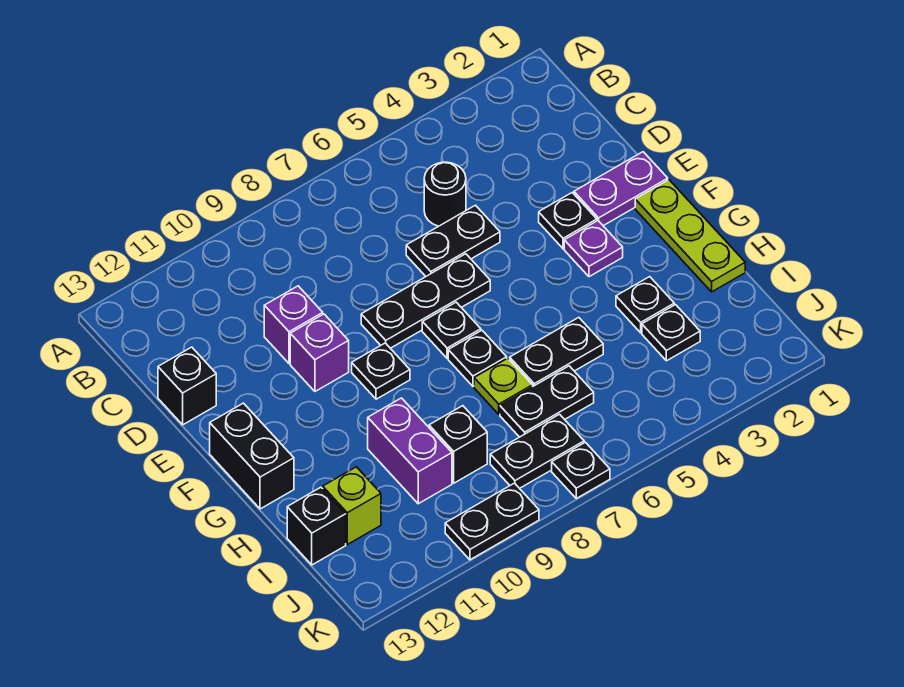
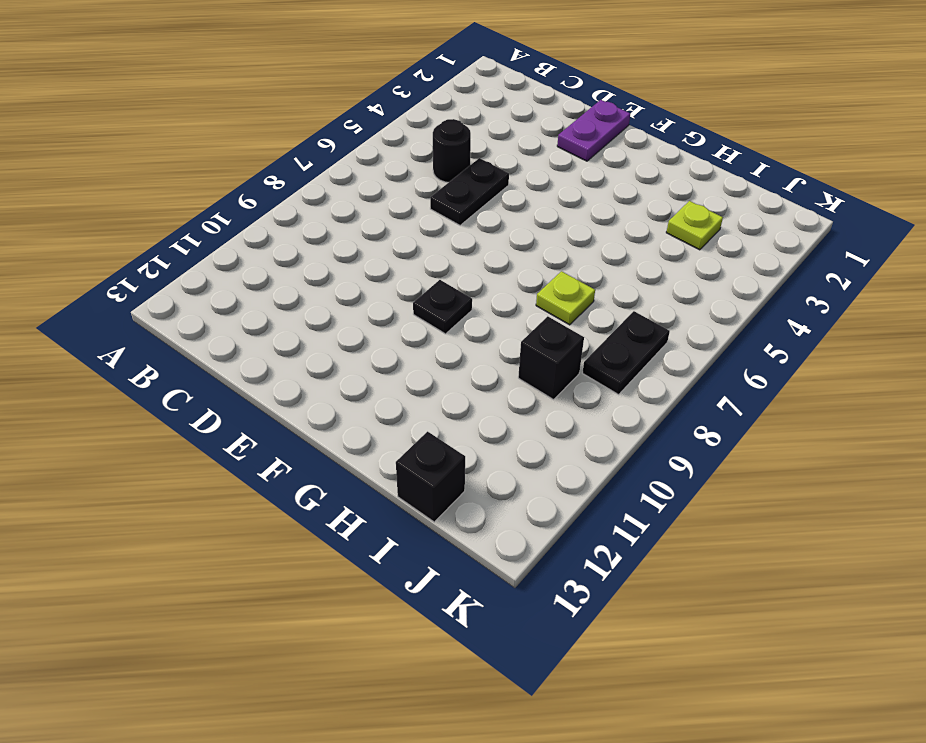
lime 1x1 plate [666,201,723,250] -> black 1x1 plate [642,305,700,361]
none -> purple 1x1 brick [264,286,323,364]
none -> black 1x1 brick [158,347,216,425]
none -> black 1x1 plate [539,193,597,249]

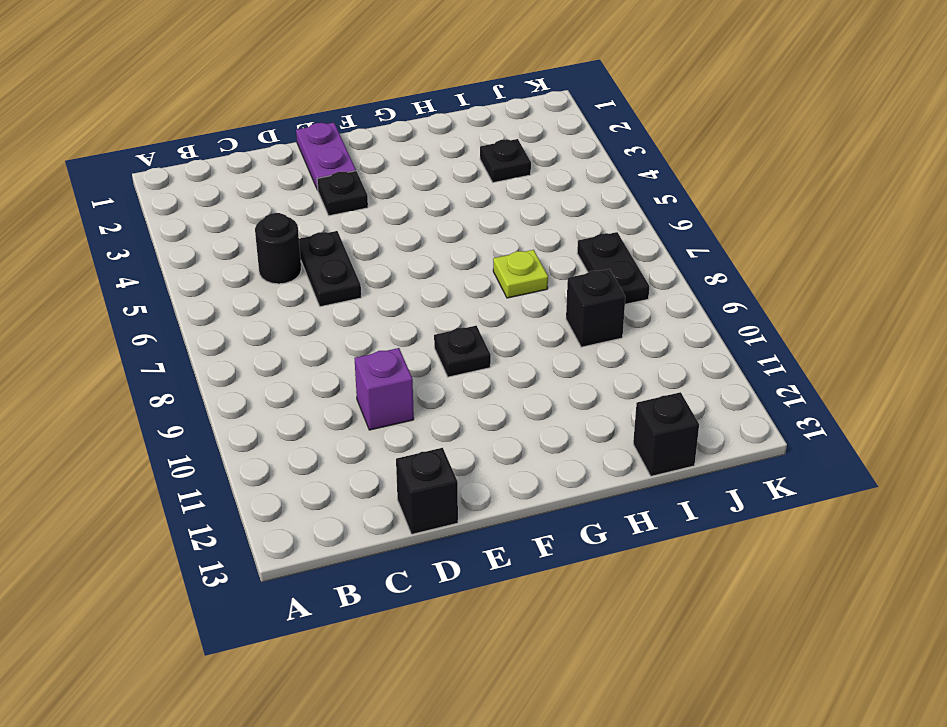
none -> black 1x3 plate [361,254,490,348]
none -> purple 1x1 brick [290,314,349,391]
none -> lime 1x3 plate [635,180,745,292]

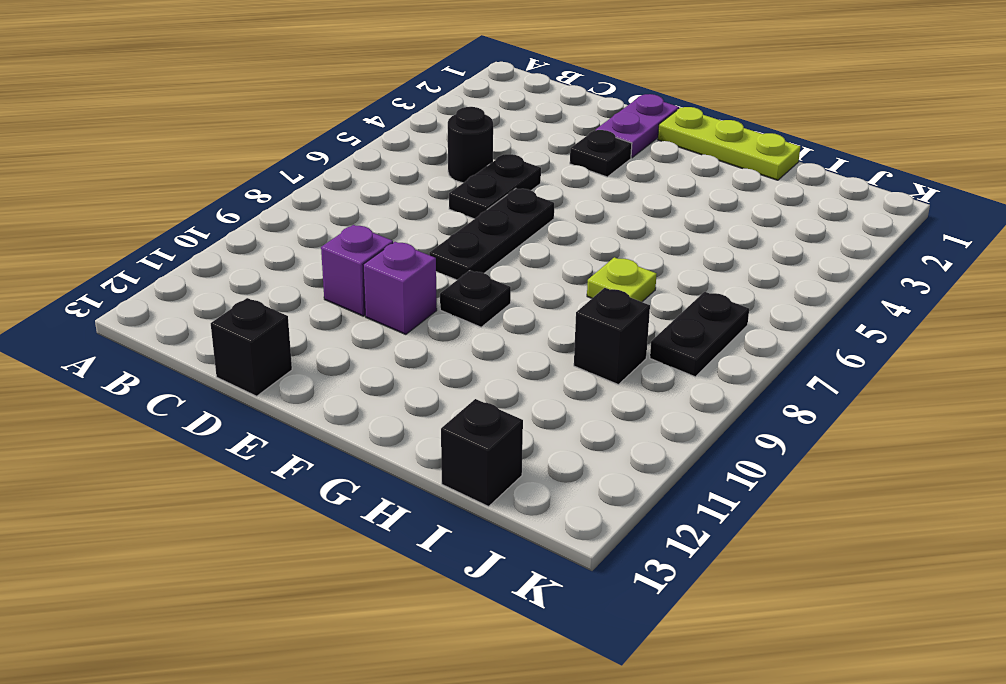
none -> purple 1x1 plate [564,221,623,277]
none -> black 1x1 plate [422,302,481,358]
none -> black 1x2 brick [210,403,294,509]

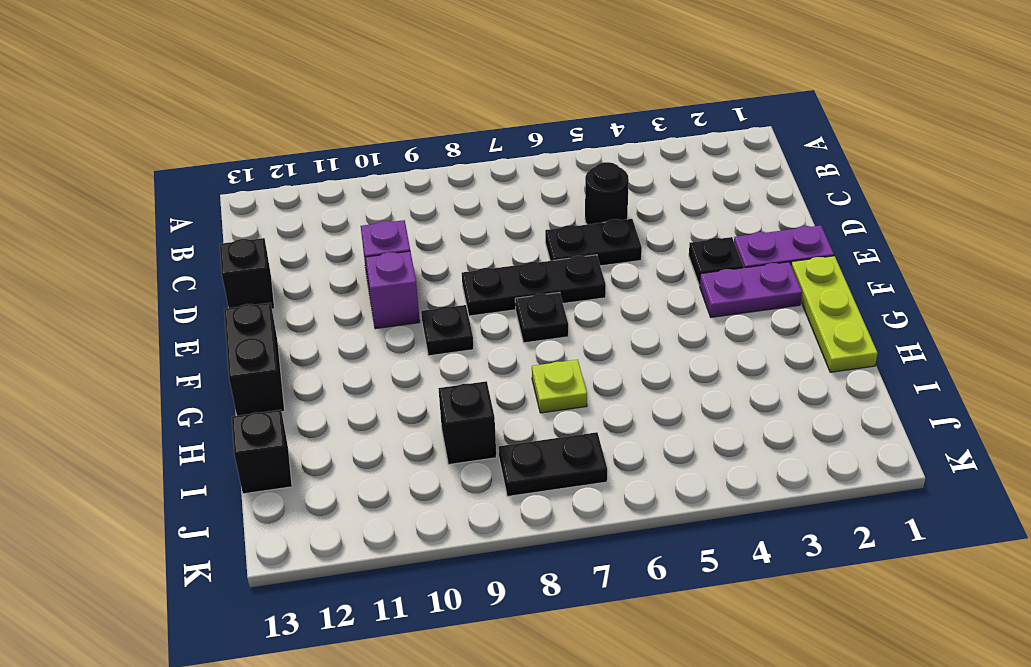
purple 1x2 plate [700,262,802,317] -> purple 1x1 plate [564,221,623,277]
none -> black 1x1 plate [448,330,507,386]
none -> black 1x1 plate [616,277,674,333]
none -> black 1x2 plate [510,317,603,386]

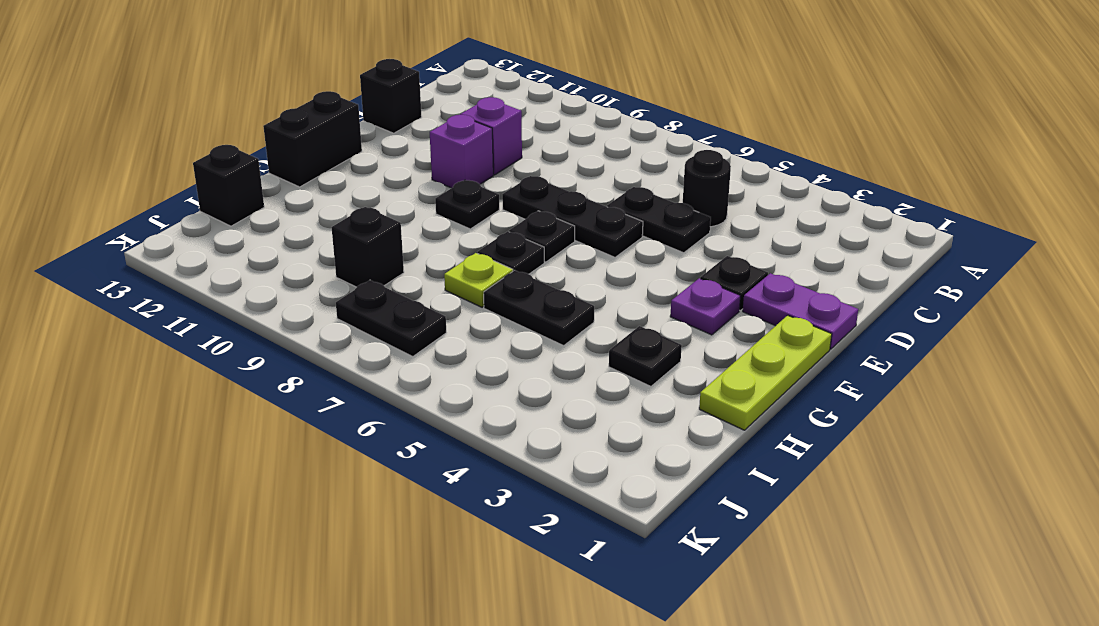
none -> purple 1x2 brick [368,398,452,504]
none -> black 1x1 plate [642,305,700,361]
none -> black 1x2 plate [500,366,594,437]

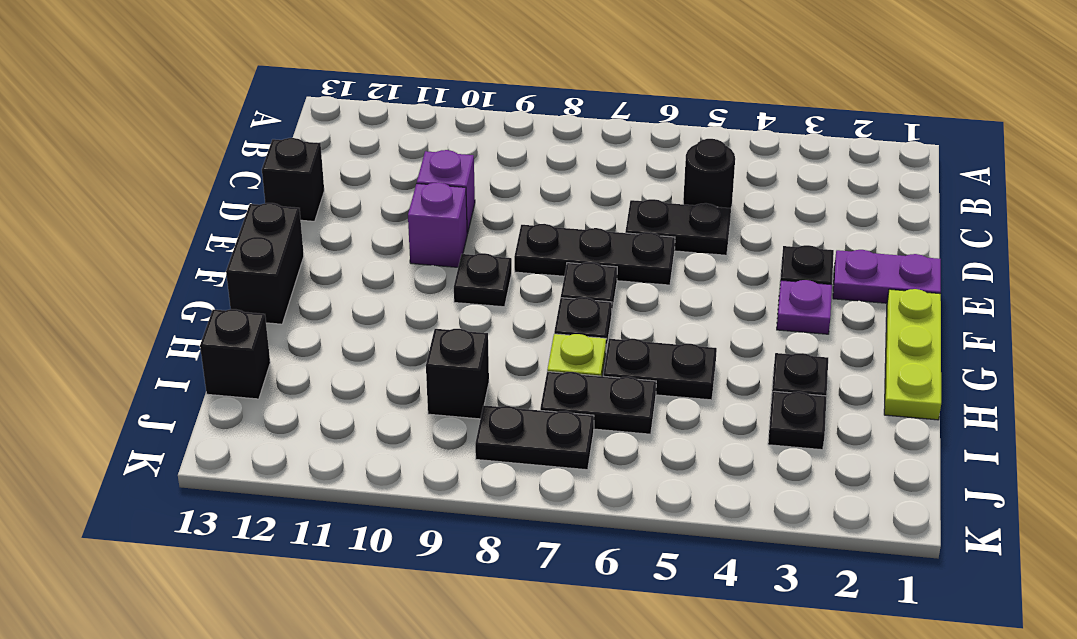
none -> purple 1x2 brick [368,398,452,504]
none -> lime 1x1 brick [323,467,381,544]
none -> black 1x1 plate [552,442,610,498]

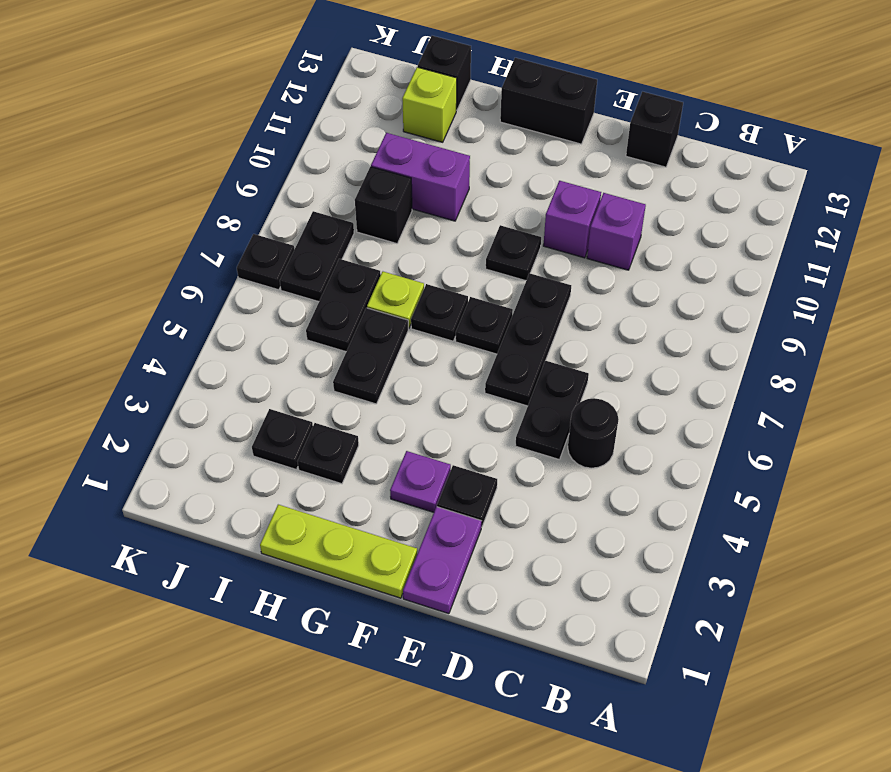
none -> black 1x2 plate [445,483,539,560]

